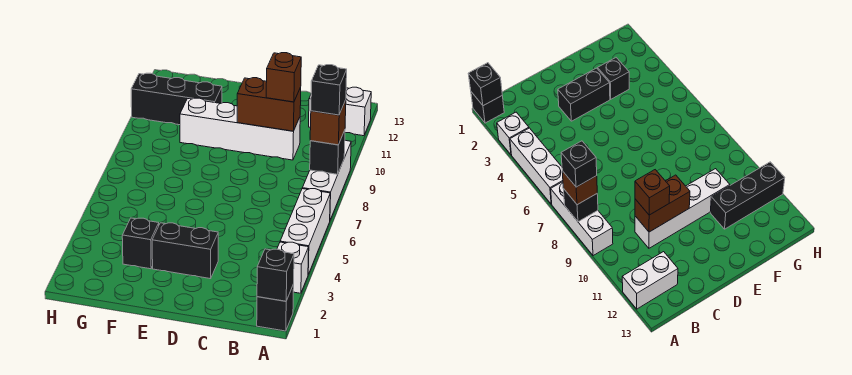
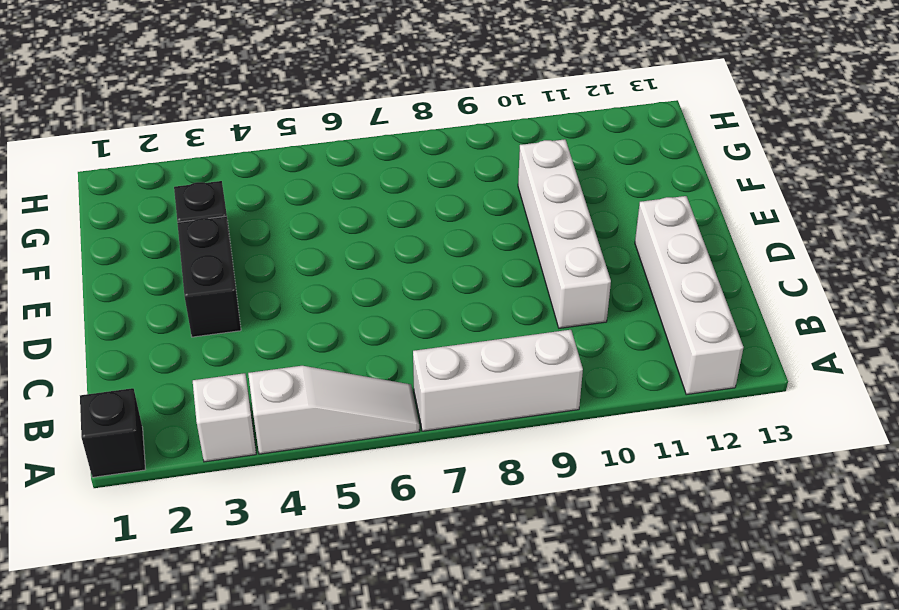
white 1x3 slope [248,366,420,454] -> white 1x3 brick [280,189,330,274]
white 1x4 brick [635,196,744,395] -> white 1x2 brick [309,87,371,136]
none -> black 1x3 brick [131,73,222,125]
none -> black 1x1 brick [257,249,294,301]
none -> black 1x1 brick [310,130,345,174]

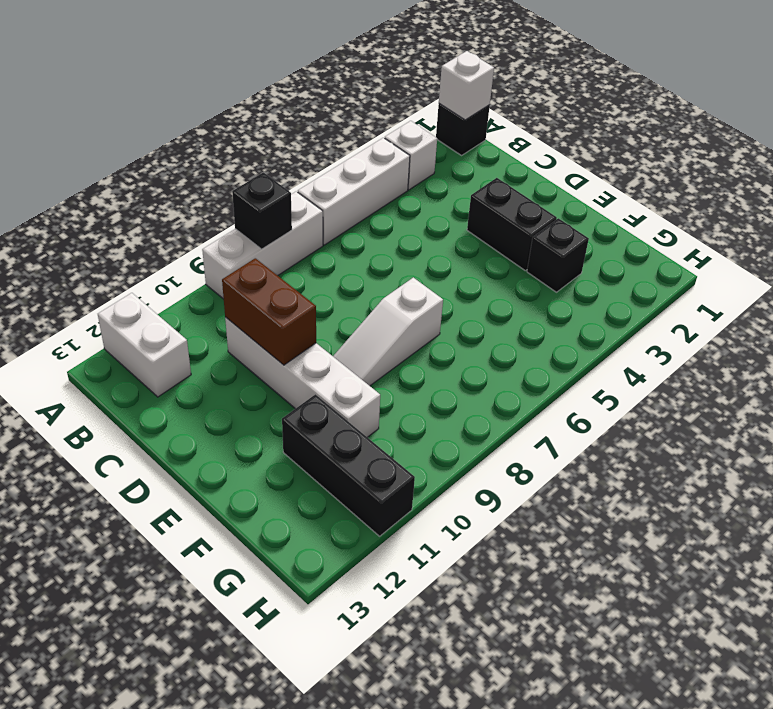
white 1x1 brick [439,51,494,120] -> black 1x1 brick [257,249,294,301]
white 1x3 slope [333,278,443,386] -> none
none -> brown 1x1 brick [310,100,346,145]
none -> brown 1x1 brick [266,53,301,102]
none -> black 1x1 brick [311,65,347,115]

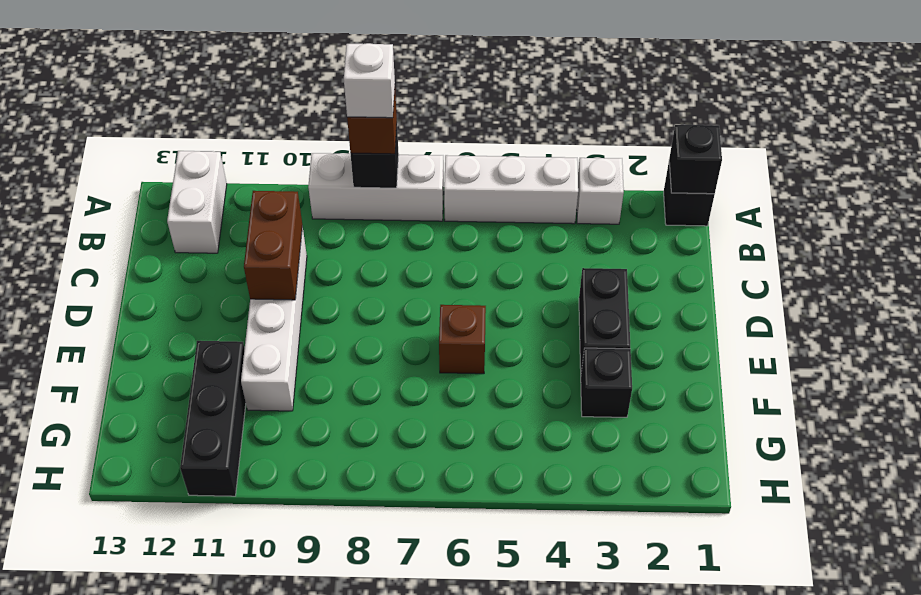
white 1x1 brick [344,43,395,118] -> black 1x1 brick [311,65,347,115]
brown 1x1 brick [439,305,486,374] -> brown 1x1 brick moved to [266,53,301,102]

